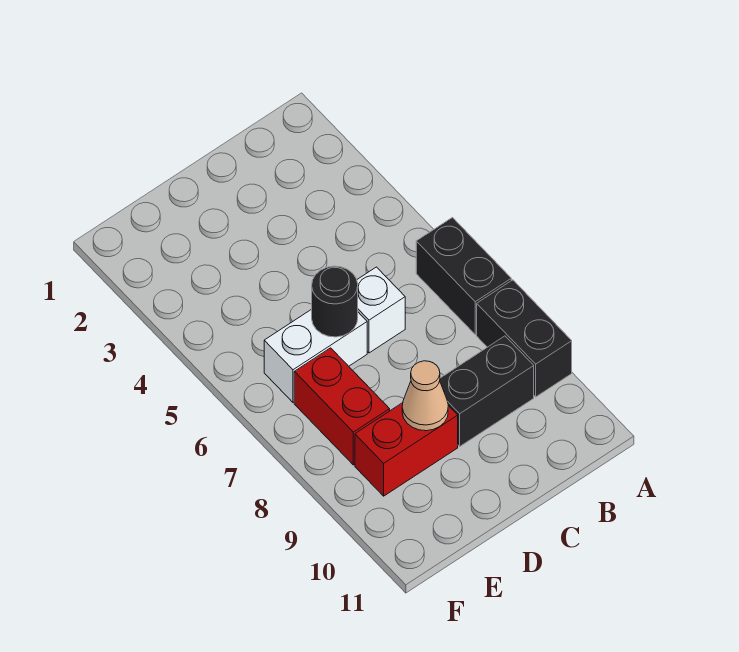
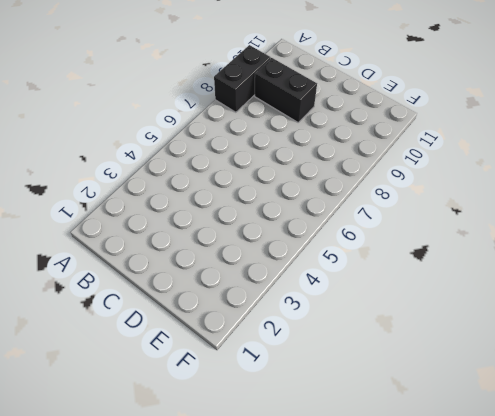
none -> black 1x2 brick [416,218,511,334]
none -> white 1x1 brick [357,267,405,353]

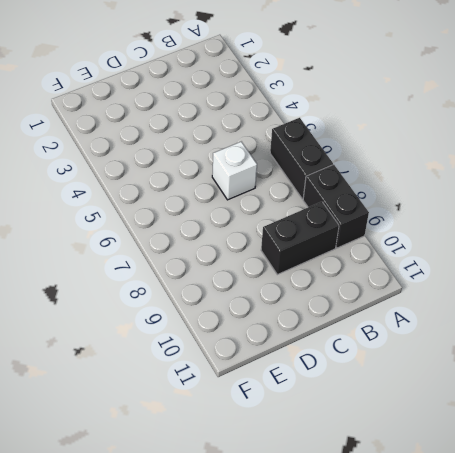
none -> white 1x2 brick [264,309,367,402]
none -> red 1x2 brick [355,403,458,496]

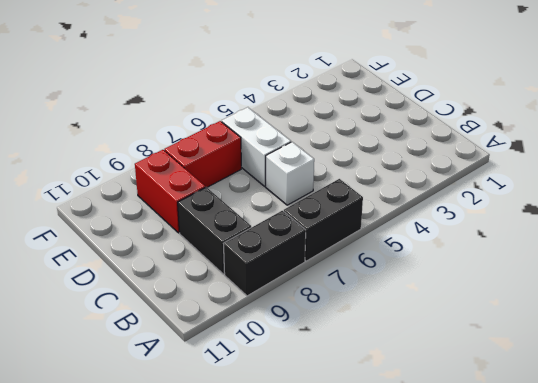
none -> black 1x1 round brick [312,266,358,337]
none -> tan 1x1 cone [402,361,448,431]

